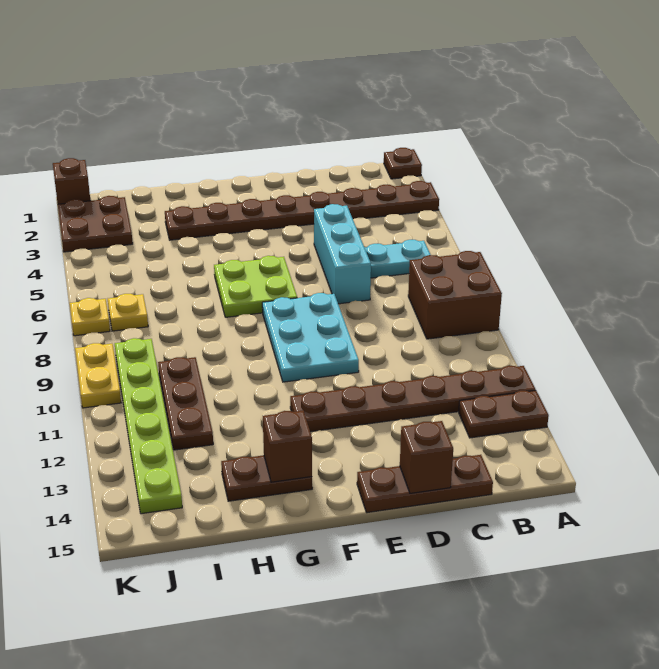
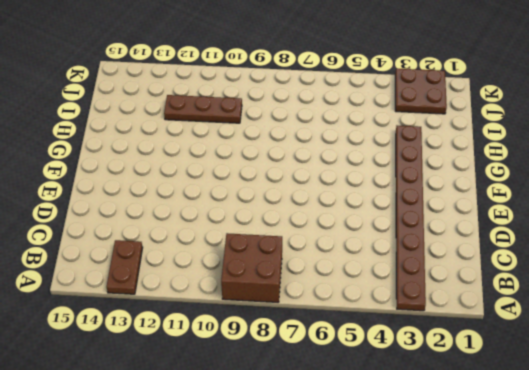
none -> brown 1x1 plate [384,148,422,179]
none -> brown 1x6 plate [290,366,536,432]
none -> cyan 1x2 plate [365,240,431,278]

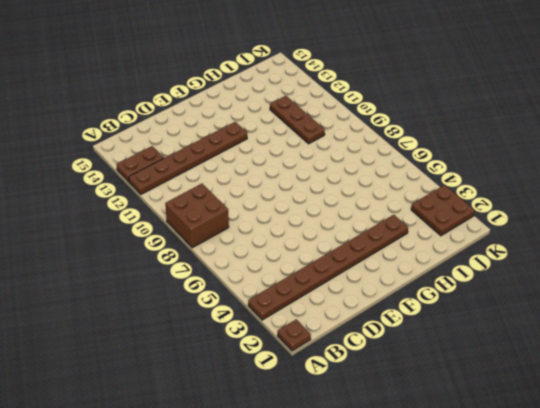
none -> cyan 1x2 plate [365,240,431,278]
none -> brown 1x3 plate [357,455,493,513]
none -> cyan 1x3 brick [314,204,371,304]

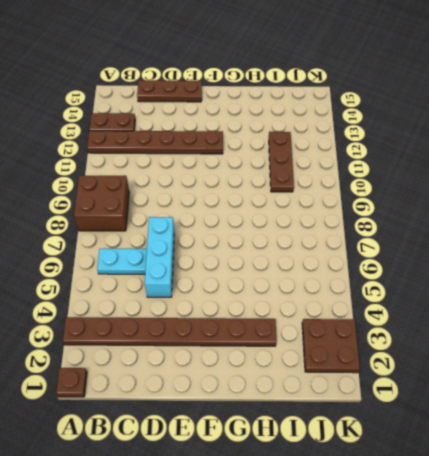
none -> cyan 2x3 plate [262,293,359,382]
none -> lime 2x2 plate [214,256,297,317]
none -> brown 1x2 plate [221,455,312,501]

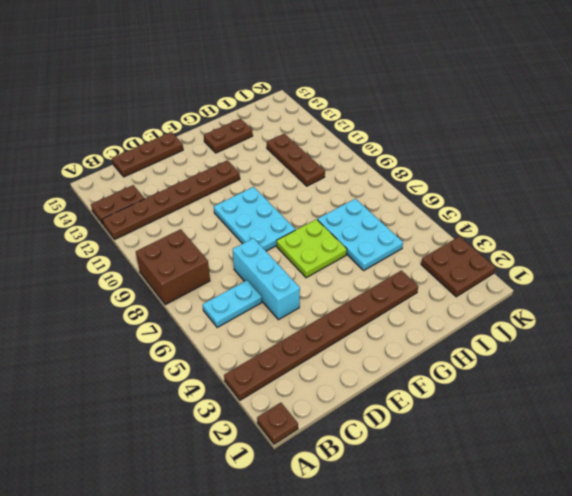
cyan 2x3 plate [317,199,403,270] -> none
none -> yellow 1x1 plate [108,294,148,331]
none -> lime 1x6 plate [115,338,182,514]
none -> brown 1x1 brick [53,158,90,204]

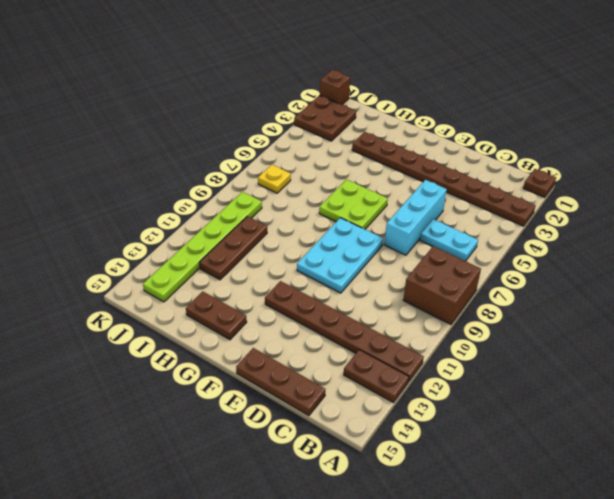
none -> yellow 1x1 plate [70,298,110,336]
none -> yellow 1x2 plate [75,343,121,408]
none -> brown 1x1 brick [400,421,453,493]

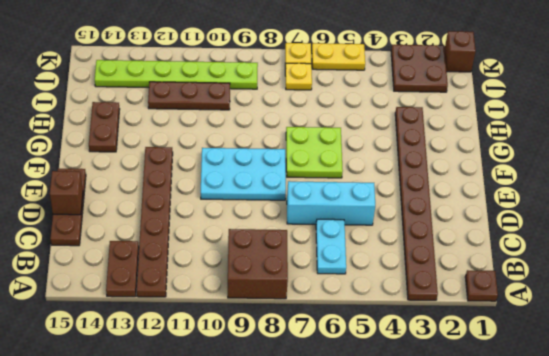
yellow 1x2 plate [312,43,365,70] -> yellow 1x2 plate moved to [75,343,121,408]
none -> brown 1x1 brick [263,410,312,482]

